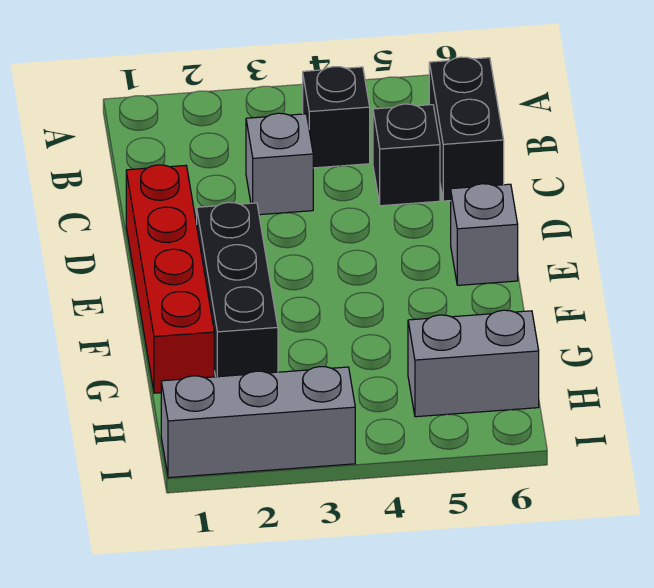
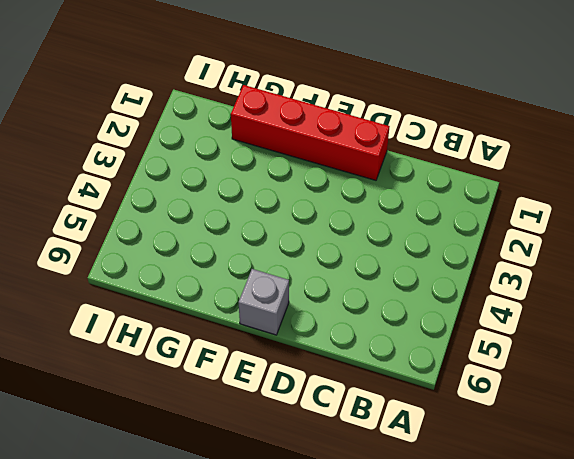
none -> black 1x1 brick [303,67,370,168]
none -> black 1x2 brick [429,57,504,201]

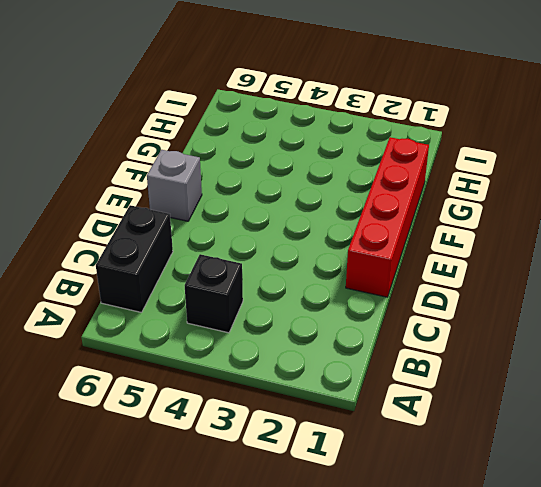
none -> grey 1x1 brick [246,113,313,215]
none -> black 1x1 brick [373,104,440,206]

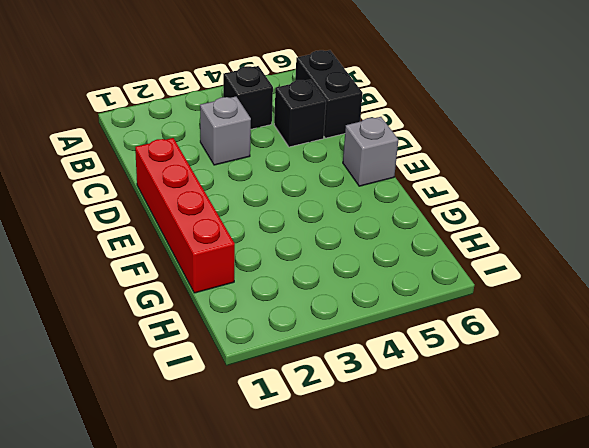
none -> black 1x3 brick [197,202,278,377]
none -> grey 1x2 brick [408,310,539,417]

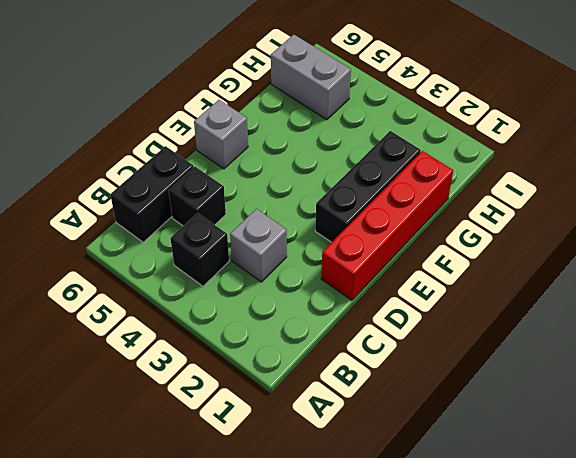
none -> grey 1x3 brick [161,367,355,478]

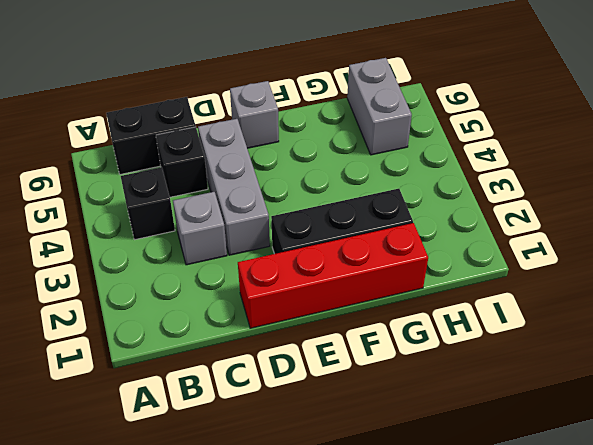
grey 1x3 brick [198,119,270,255] -> grey 1x3 brick moved to [161,367,355,478]

